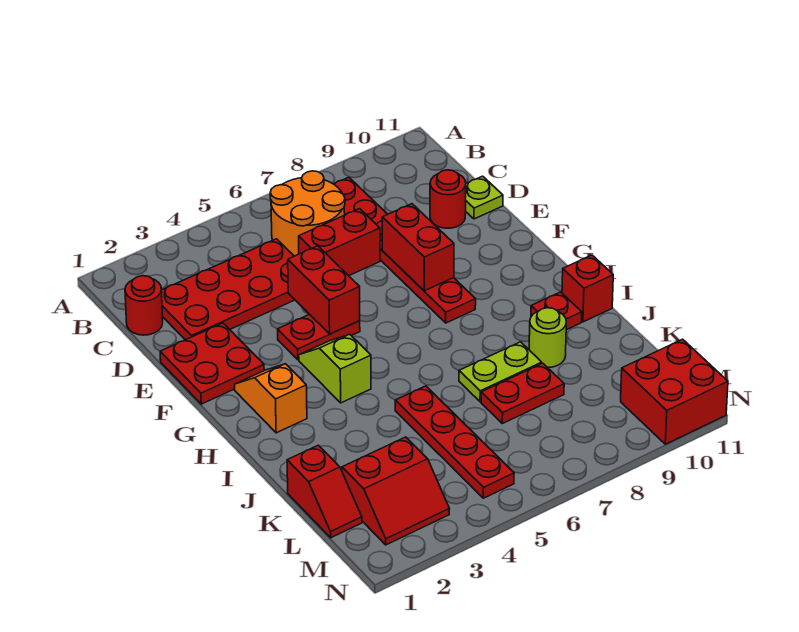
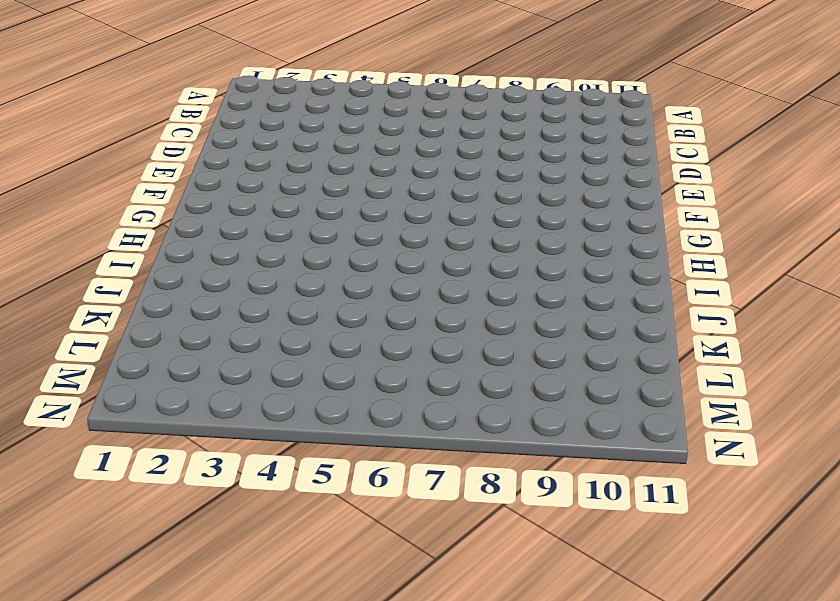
none -> orange 2x2 round brick [270,171,345,256]
none -> red 1x6 plate [334,177,476,323]
none -> red 1x1 round brick [125,276,163,335]

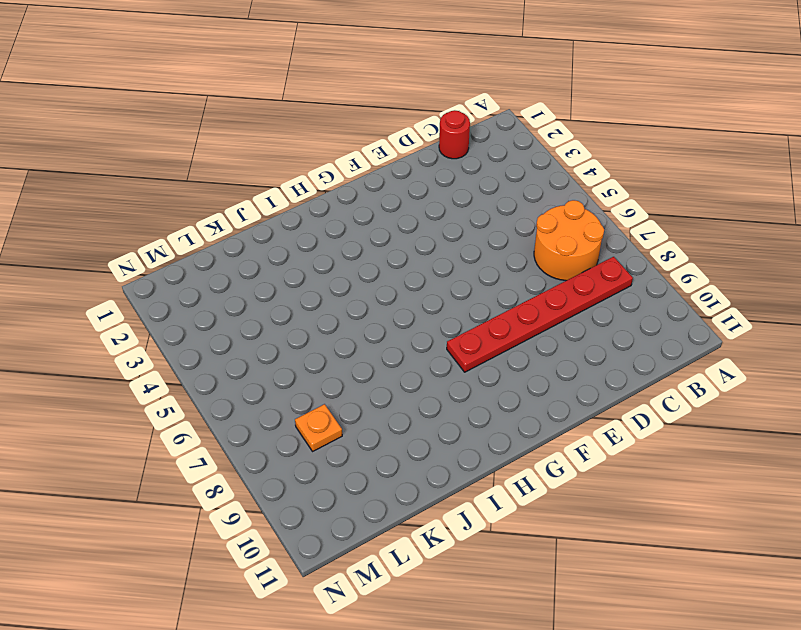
orange 1x1 plate [295,404,342,451] -> none
none -> red 2x4 plate [161,239,295,340]
none -> red 1x2 brick [299,209,380,276]
none -> red 1x1 round brick [430,170,466,228]

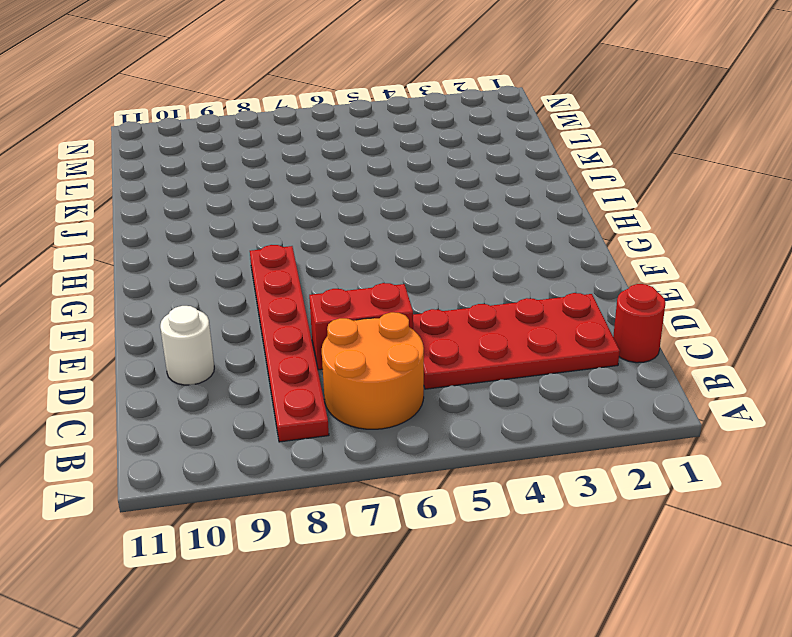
white 1x1 round brick [160,306,214,385] -> red 1x1 round brick [430,170,466,228]
none -> lime 1x1 plate [466,176,503,219]
none -> red 2x2 plate [160,323,264,404]
none -> red 1x2 plate [278,314,360,360]

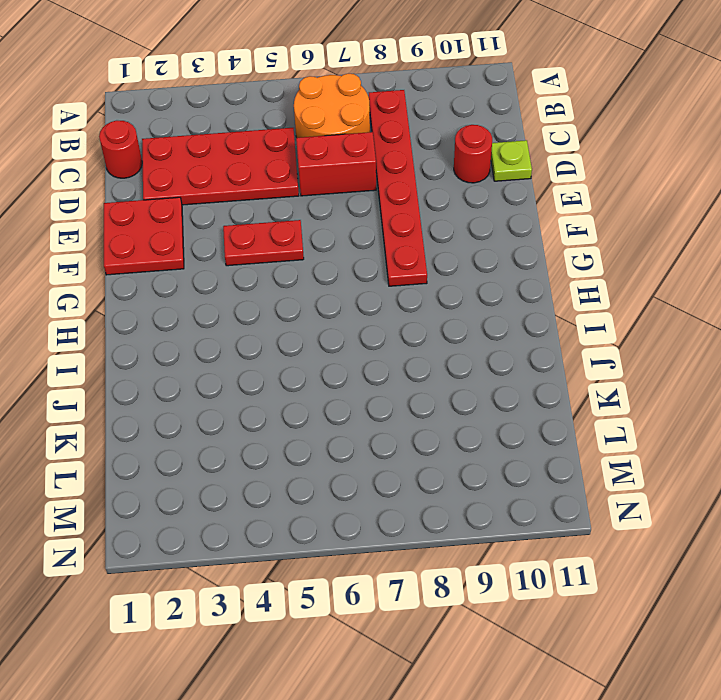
none -> orange 1x2 slope [235,364,307,433]
none -> lime 1x2 slope [299,334,371,403]
none -> red 1x1 plate [531,292,582,330]

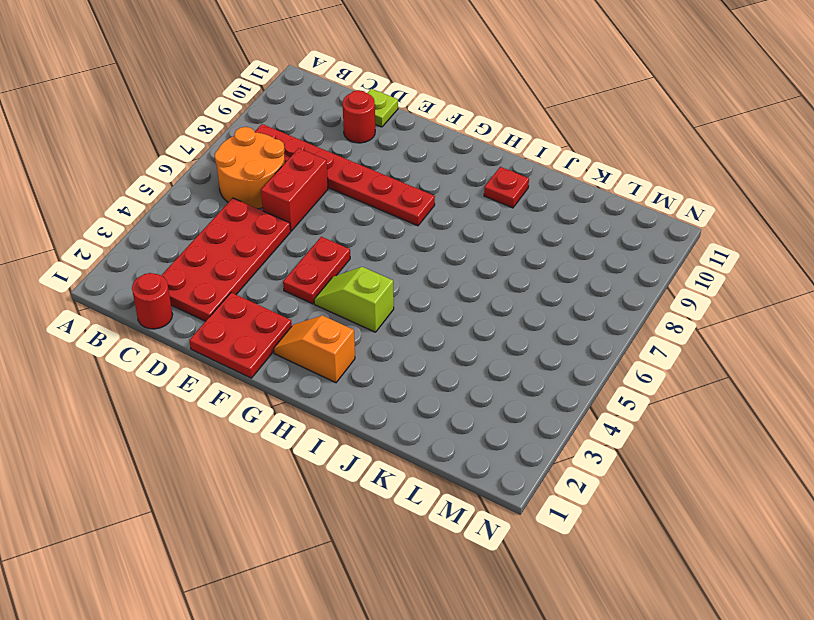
none -> red 1x1 brick [562,255,613,322]
none -> red 1x4 plate [395,386,514,498]
none -> lime 1x2 plate [459,342,542,402]

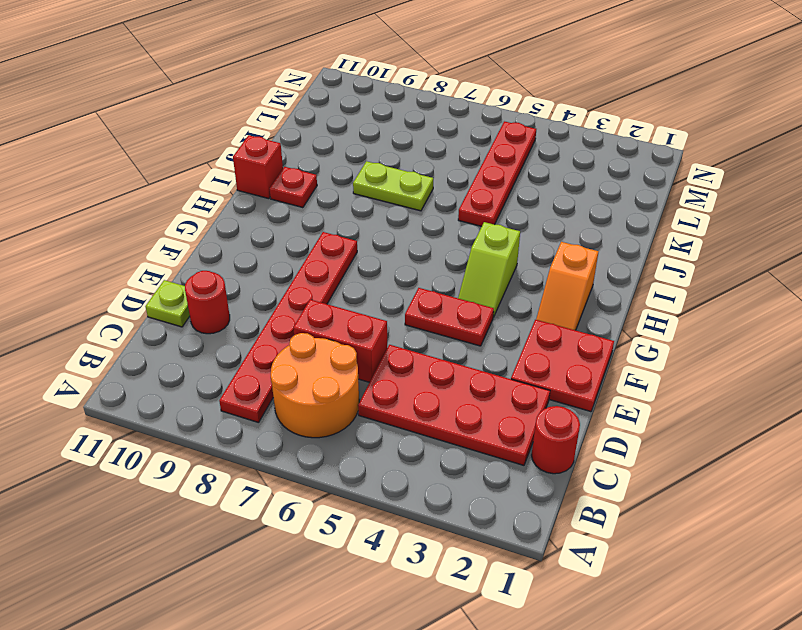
none -> lime 1x1 round brick [529,308,566,368]
none -> red 1x2 slope [287,445,362,538]
none -> red 1x2 plate [481,363,564,424]

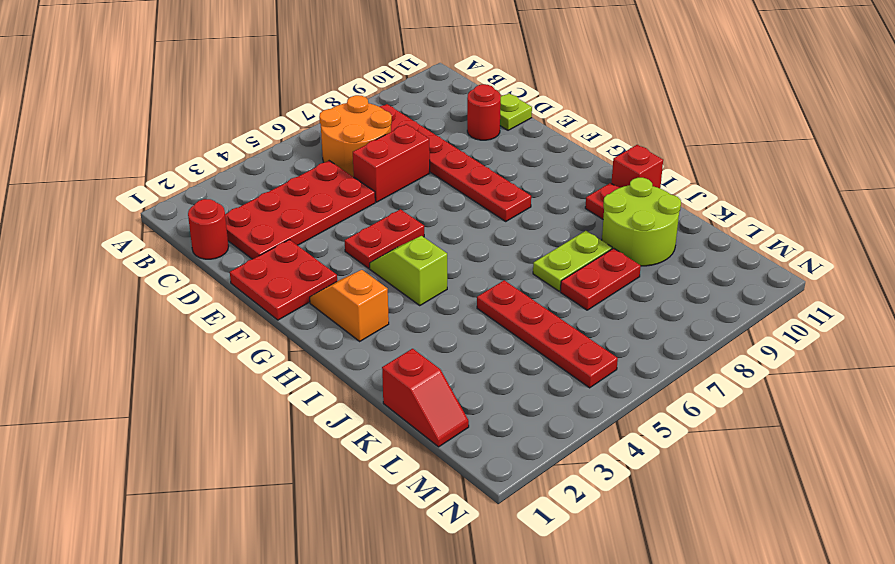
lime 2x2 round brick [602,178,681,266] -> lime 1x1 round brick [529,308,566,368]
none -> red 2x2 slope [342,437,449,545]
none -> red 2x2 brick [621,339,728,444]
none -> red 1x2 brick [288,246,360,334]

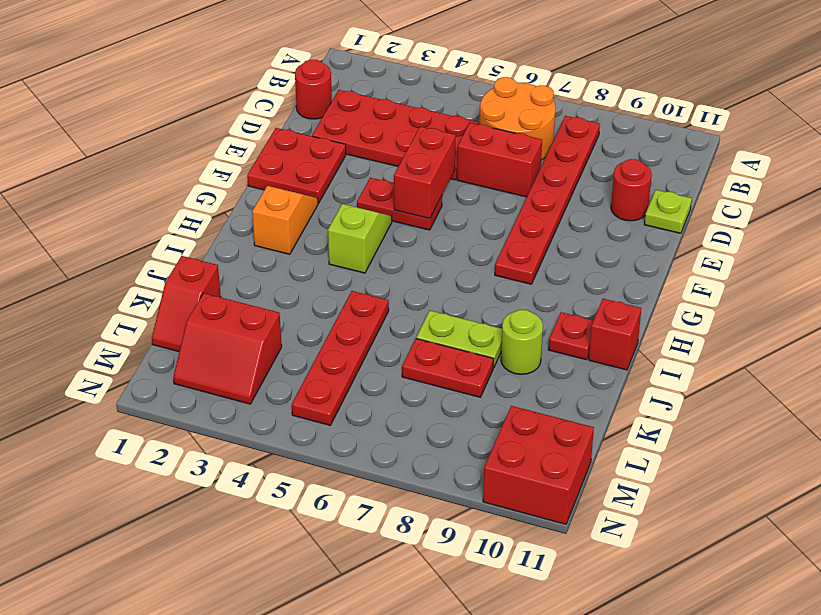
none -> red 1x2 brick [382,204,454,291]

